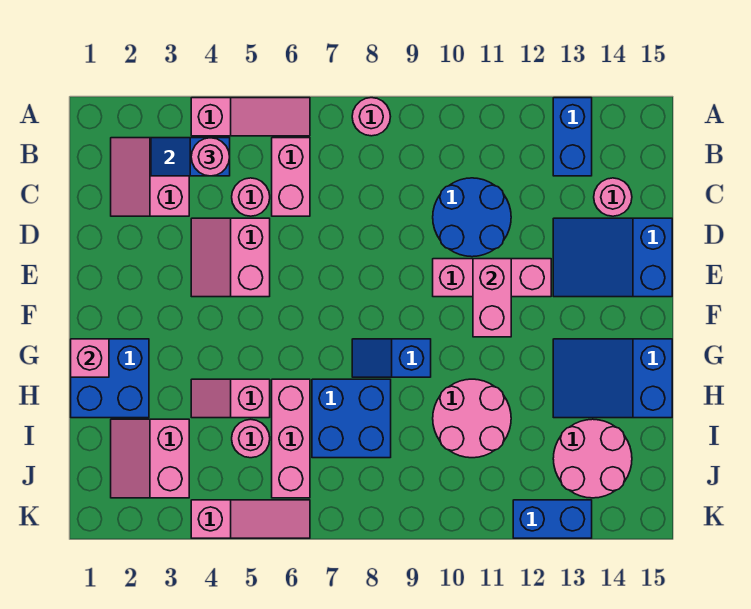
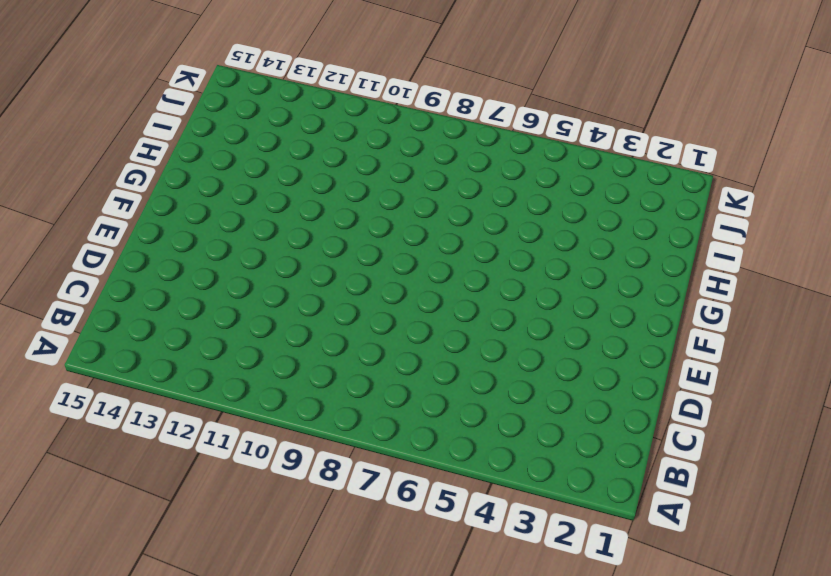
none -> pink 1x3 slope [191,98,310,136]
none -> pink 1x1 round brick [352,98,391,136]
none -> blue 1x2 brick [553,98,592,176]

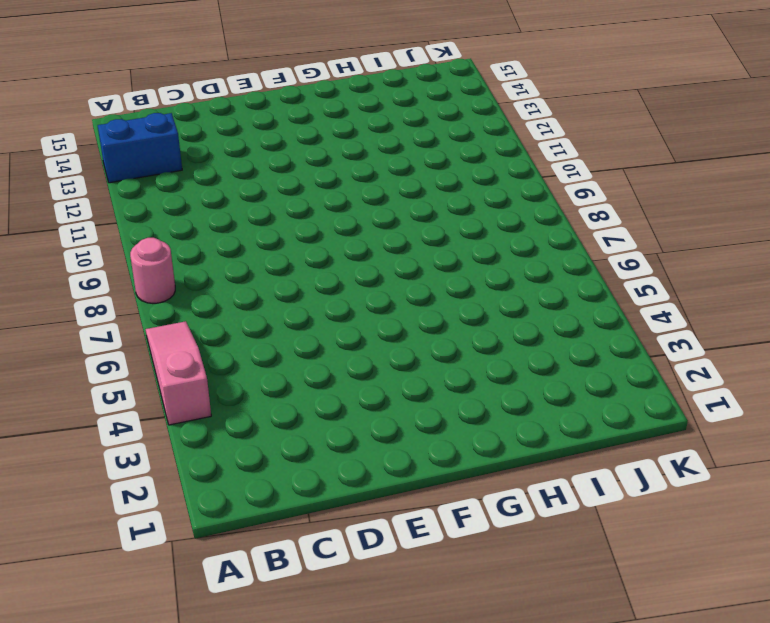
none -> pink 2x2 slope [111,138,189,216]
none -> pink 1x2 brick [272,138,310,216]
none -> pink 1x1 round brick [232,178,270,216]

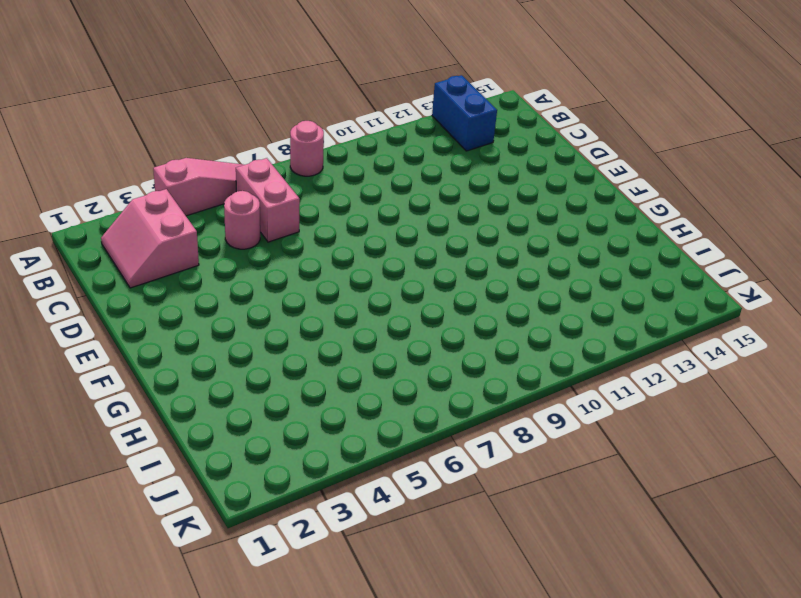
none -> blue 2x2 round brick [433,178,511,257]
none -> pink 1x1 round brick [594,178,632,216]
none -> pink 2x2 slope [191,218,270,297]

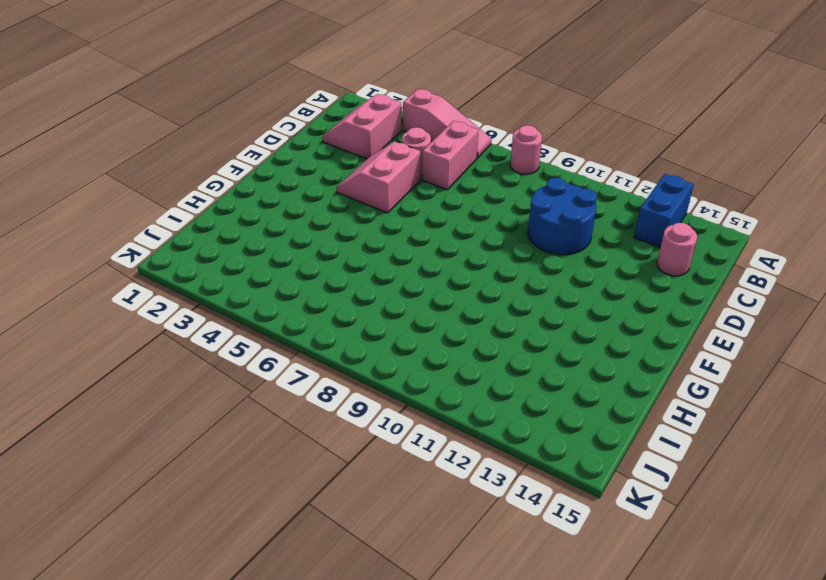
none -> blue 2x3 slope [553,218,672,297]
none -> pink 1x3 brick [433,259,551,297]
none -> blue 2x2 brick [71,339,149,418]

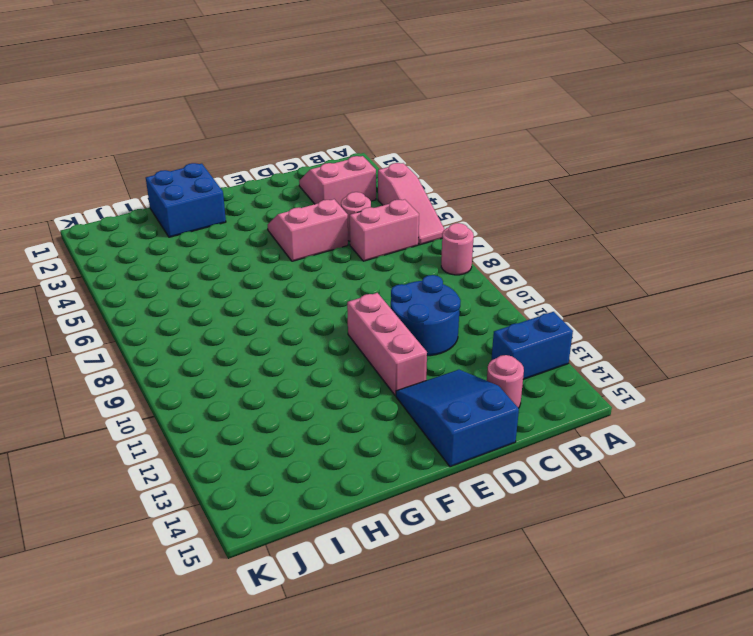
none -> blue 1x2 slope [352,339,431,377]
none -> blue 2x3 slope [553,339,672,418]
none -> pink 1x2 slope [191,379,270,418]

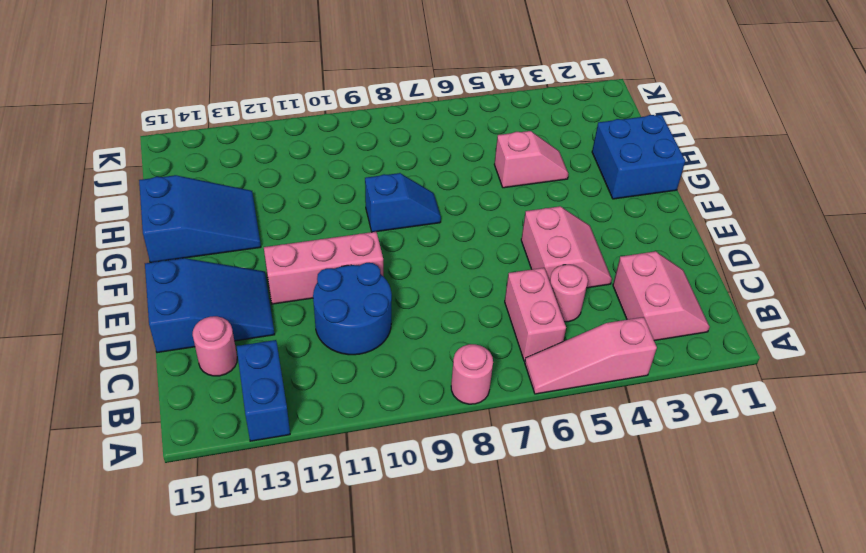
none -> pink 1x3 brick [272,379,310,498]
none -> blue 2x2 brick [312,379,391,458]
none -> pink 2x2 round brick [433,379,511,458]

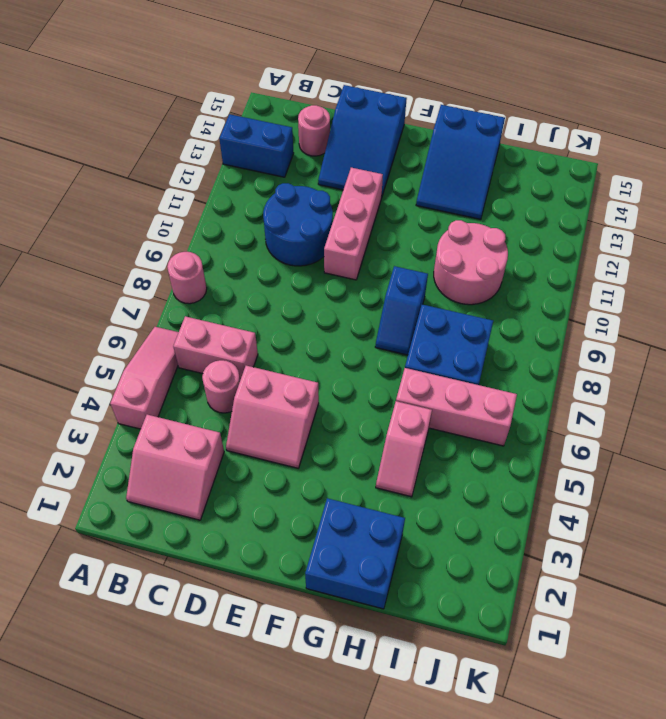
none -> pink 2x2 slope [111,419,189,498]
none -> pink 1x1 round brick [232,419,270,458]
none -> pink 2x2 round brick [553,419,632,498]

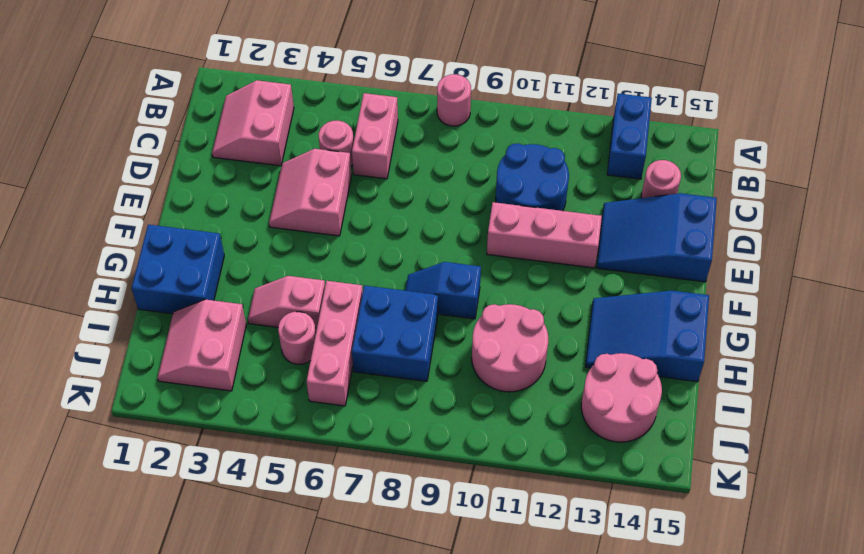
none -> pink 1x3 slope [191,98,310,136]
none -> pink 1x3 slope [191,500,310,538]
none -> blue 1x2 brick [513,500,592,538]

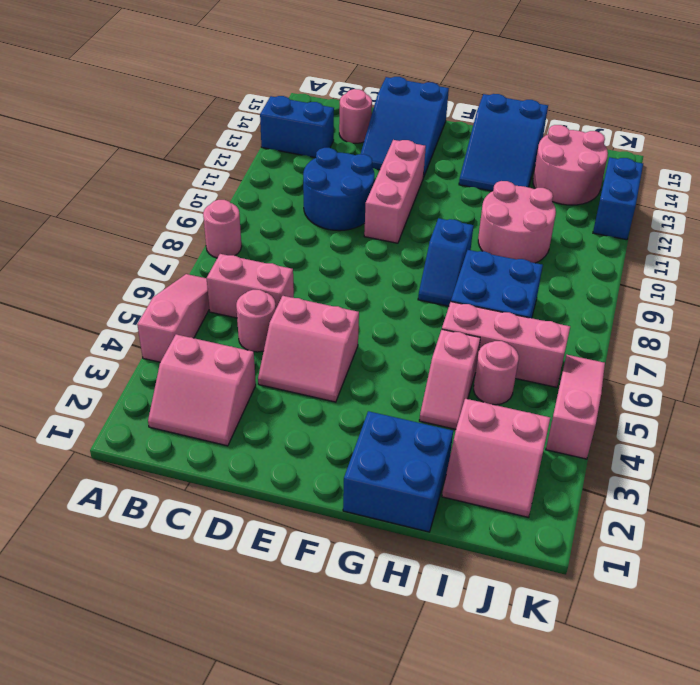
none -> blue 1x2 slope [151,138,230,176]
none -> pink 1x2 brick [473,259,511,337]
none -> pink 1x1 brick [71,339,109,377]

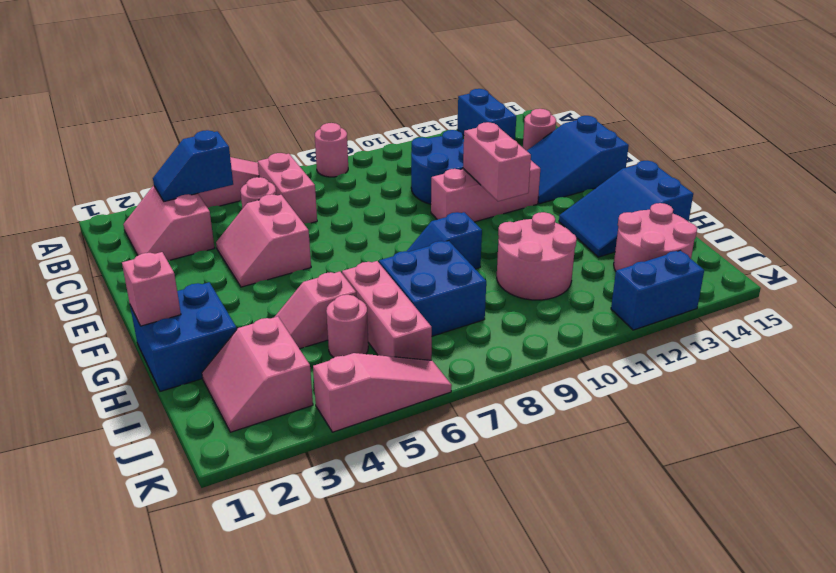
none -> pink 1x1 round brick [191,138,230,176]

